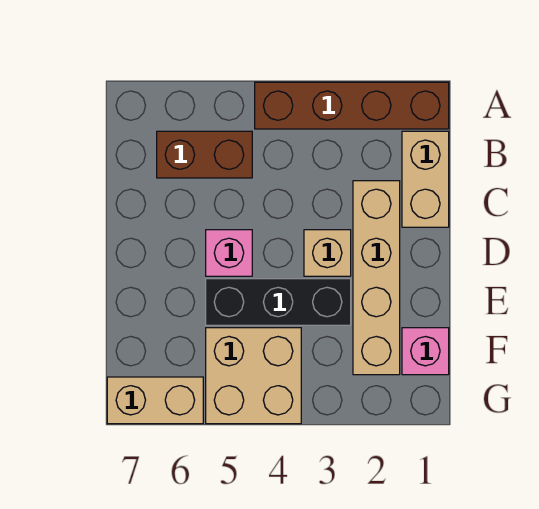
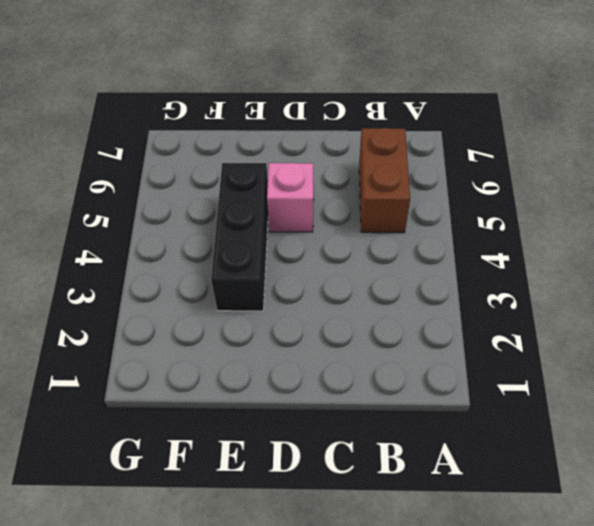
none -> brown 1x4 brick [255,82,449,129]
none -> tan 1x2 brick [402,131,449,227]

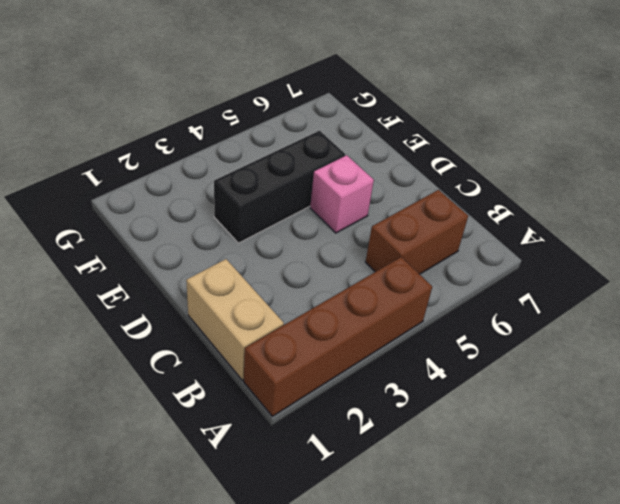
none -> tan 1x4 brick [353,181,400,375]
none -> tan 1x1 brick [304,230,351,276]

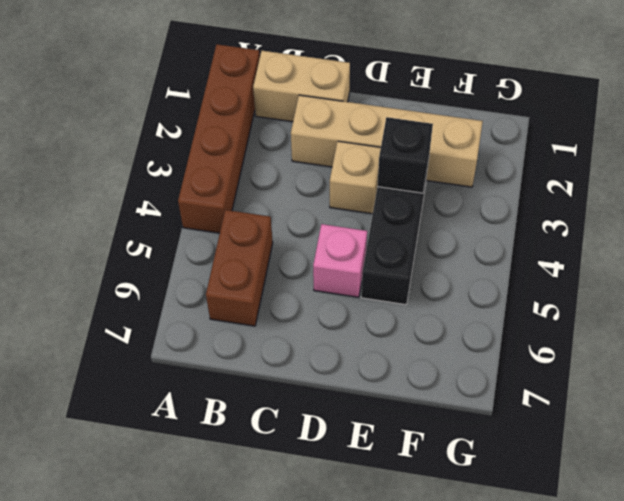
black 1x1 brick [377,117,433,193] -> none
none -> pink 1x1 brick [402,328,449,375]
none -> tan 2x2 brick [206,328,301,424]

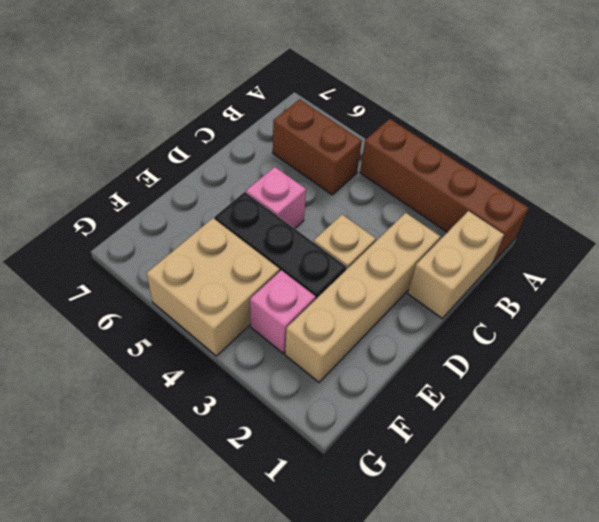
pink 1x1 brick [250,270,316,353] -> pink 1x1 brick moved to [402,328,449,375]
none -> tan 1x2 brick [107,377,203,424]

